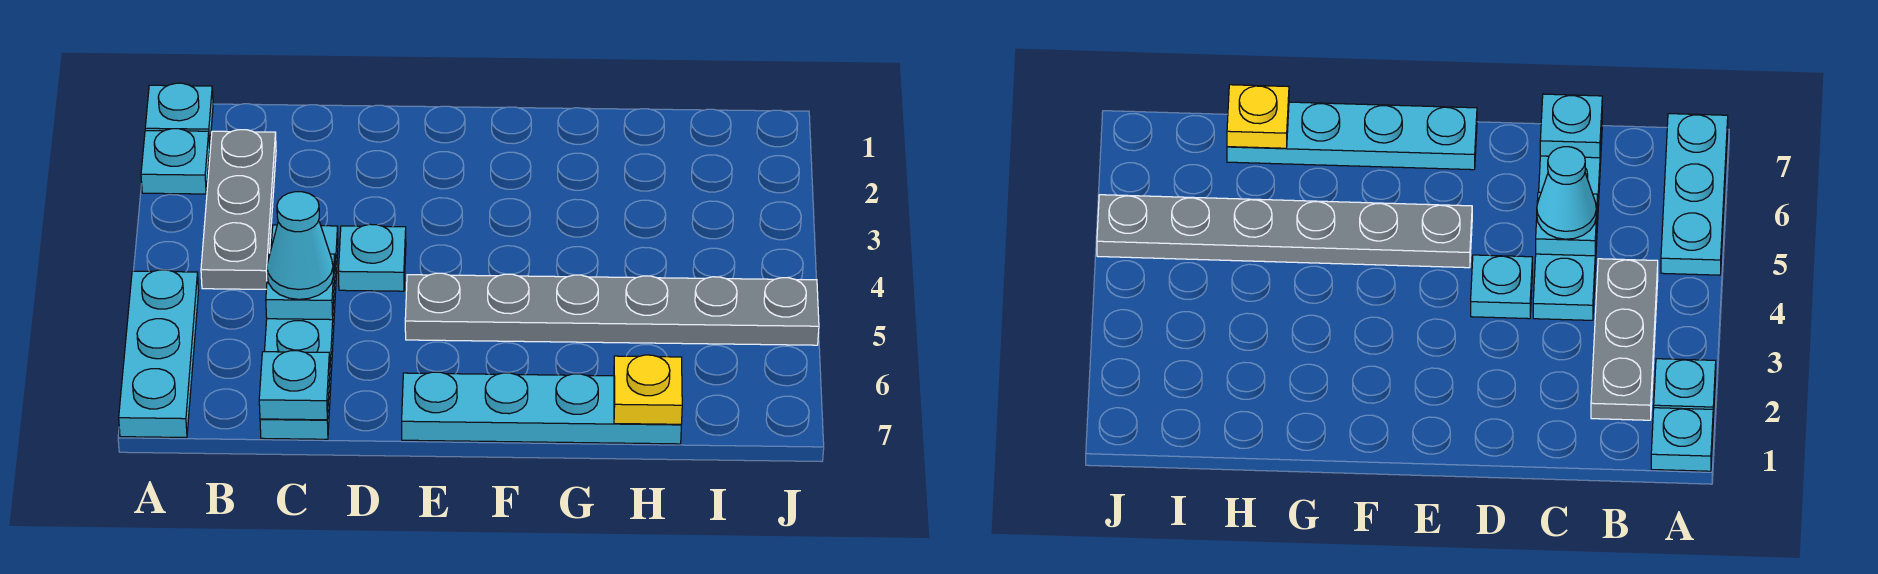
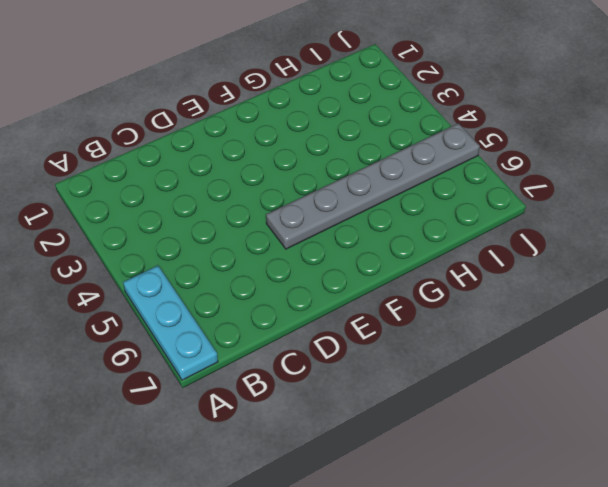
none -> cyan 1x1 plate [145,83,213,148]
none -> cyan 1x1 plate [141,129,210,194]
none -> grey 1x3 plate [201,130,276,289]

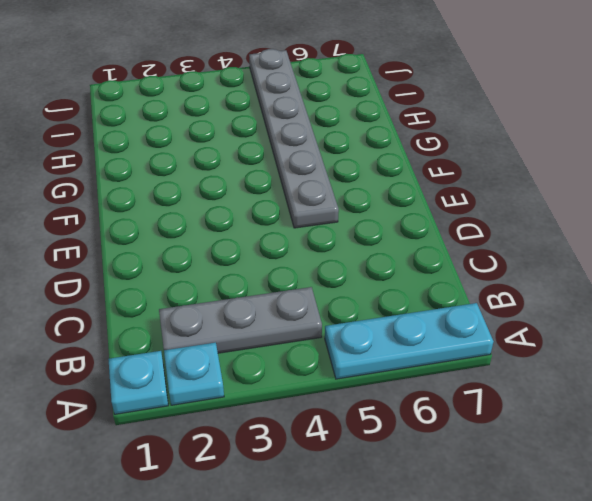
none -> cyan 1x4 plate [260,225,338,439]
none -> cyan 1x1 plate [338,224,406,291]
none -> cyan 1x4 plate [402,372,681,444]

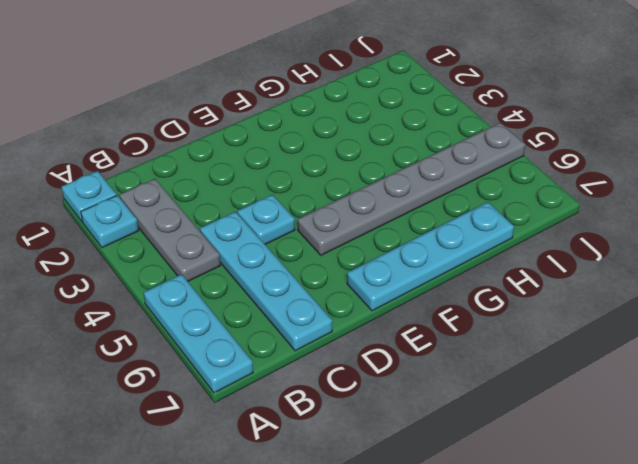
none -> cyan 1x1 plate [266,253,335,320]
none -> cyan 1x1 plate [259,351,330,420]
none -> yellow 1x1 plate [614,355,682,424]

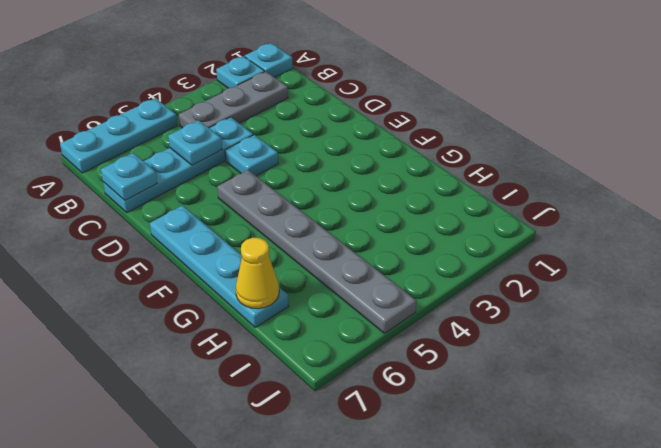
yellow 1x1 cone [236,238,279,309] -> yellow 1x1 plate [614,355,682,424]
none -> cyan 1x1 cone [267,192,333,299]

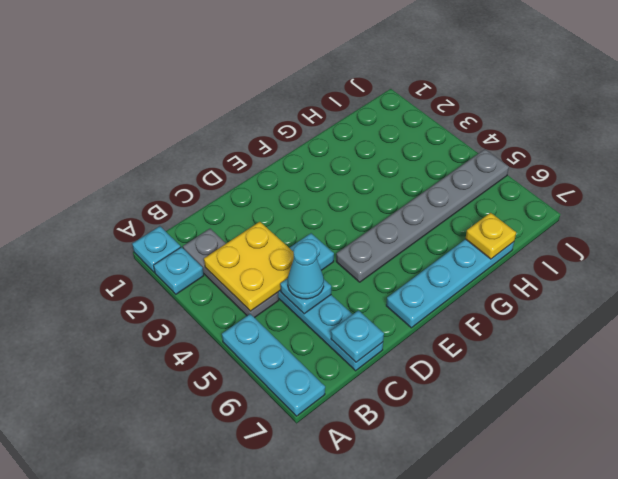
yellow 2x2 plate [204,222,294,311] -> none

